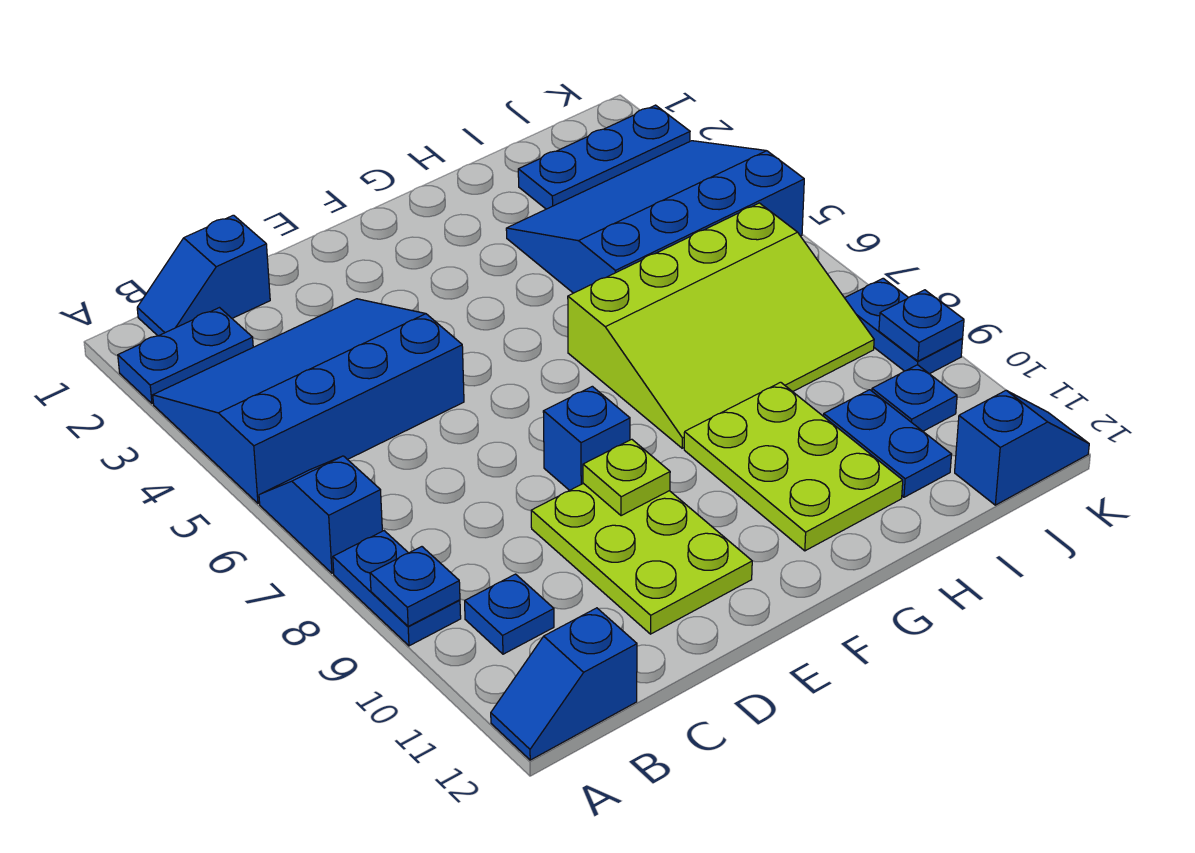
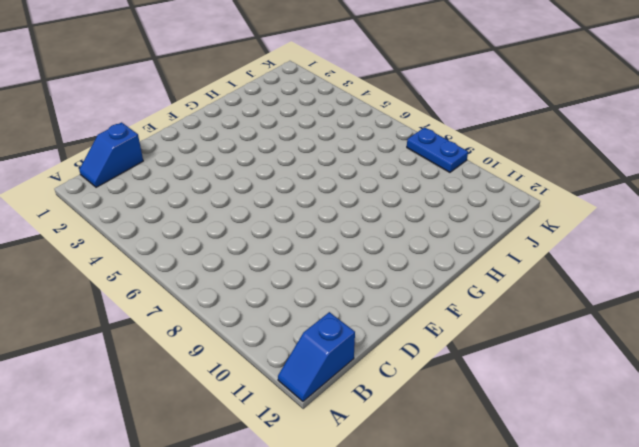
none -> blue 1x2 plate [118,308,253,404]
none -> blue 3x4 slope [153,299,464,503]
none -> blue 1x2 slope [259,456,382,573]

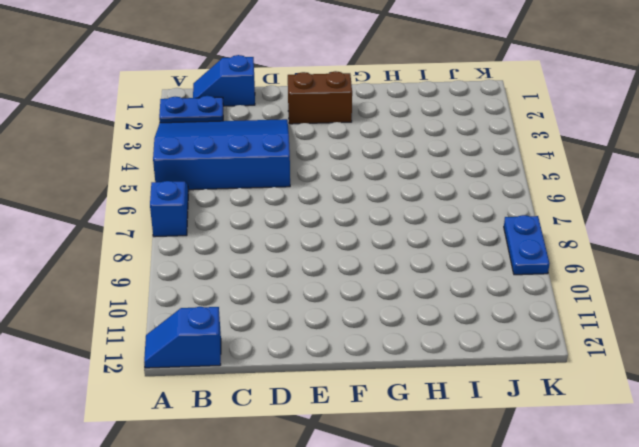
brown 1x2 brick [288,71,352,124] -> none
none -> blue 1x2 plate [333,531,461,646]
none -> blue 1x1 plate [465,574,554,654]
none -> lime 2x3 plate [531,483,752,634]

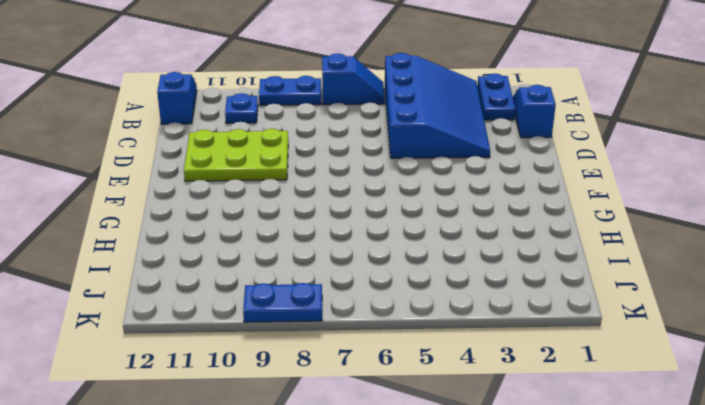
none -> blue 1x1 brick [543,386,630,490]
none -> lime 3x4 slope [568,203,874,448]
none -> lime 2x3 plate [684,382,903,551]

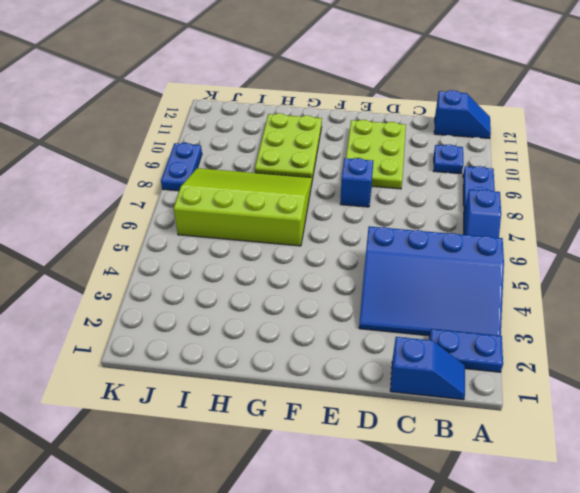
none -> blue 3x4 slope [506,141,804,293]
none -> blue 1x3 plate [518,105,690,209]
none -> blue 1x2 plate [824,390,952,497]

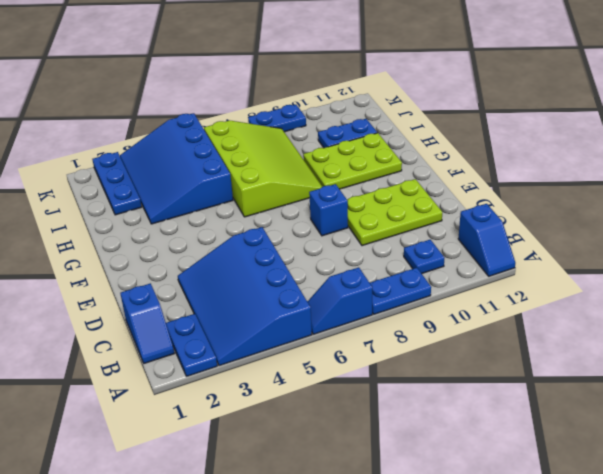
none -> blue 1x1 plate [872,365,957,431]
none -> blue 1x2 slope [955,390,1089,505]
none -> blue 1x1 plate [370,547,460,626]

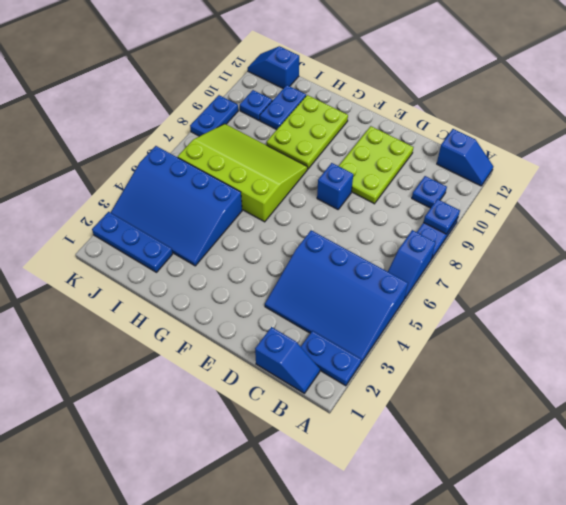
none -> lime 1x1 plate [583,439,670,516]
none -> blue 1x1 plate [879,290,964,361]

